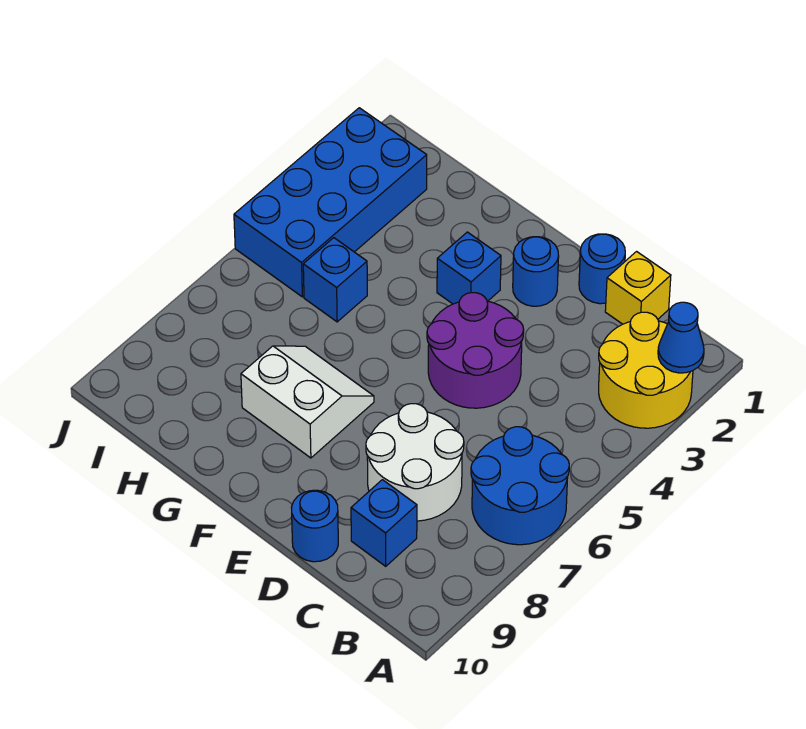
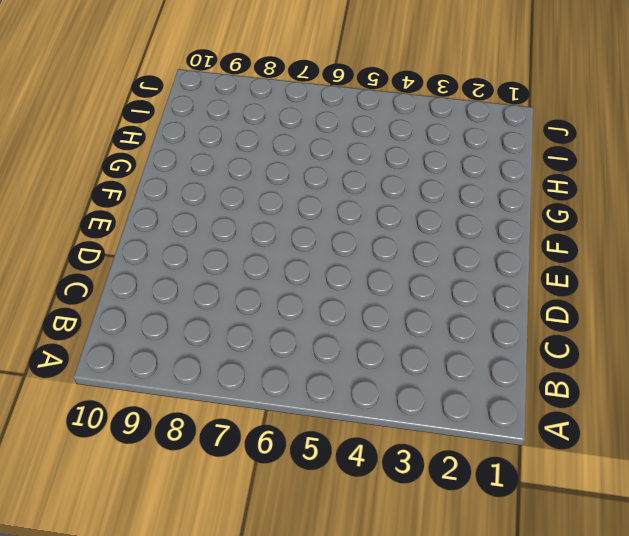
none -> yellow 2x2 round brick [599,312,693,428]
none -> blue 2x2 round brick [471,427,569,545]
none -> yellow 1x1 brick [605,252,671,324]

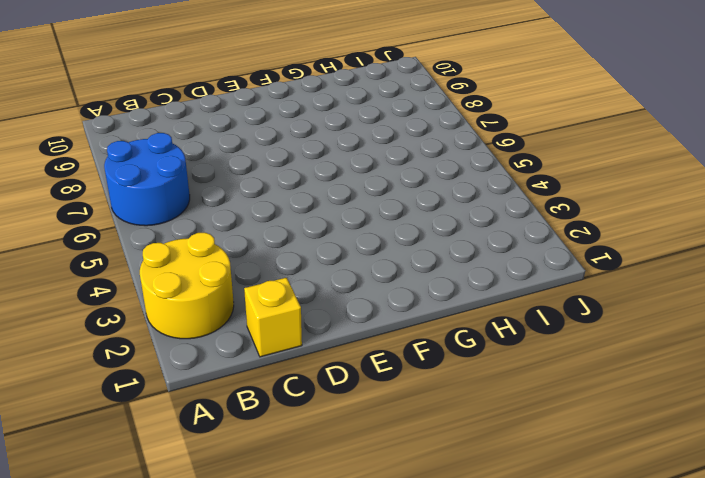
none -> white 2x2 round brick [366,404,464,521]
none -> blue 1x1 brick [351,480,417,566]
none -> blue 1x1 round brick [579,234,625,304]

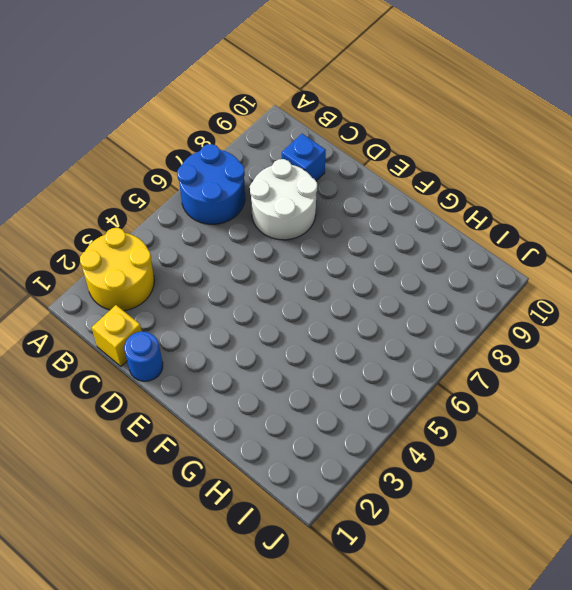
none -> purple 2x2 round brick [427,293,524,408]
none -> blue 1x1 round brick [291,490,338,562]
none -> blue 1x1 round brick [513,237,559,306]

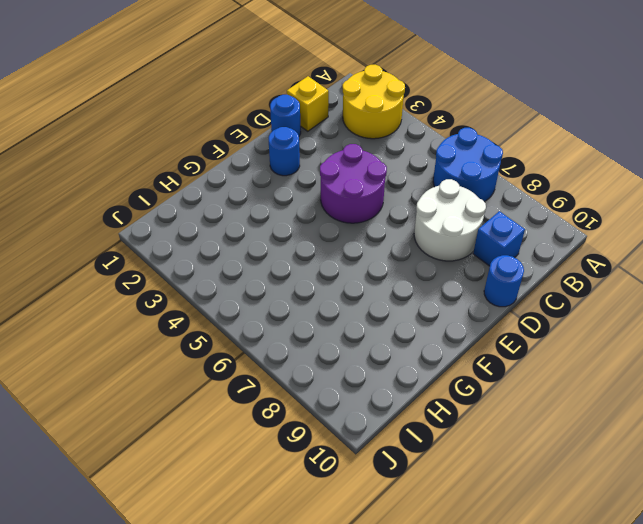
none -> blue 1x1 brick [437,232,501,304]
none -> white 2x2 slope [241,346,374,458]
none -> blue 1x1 brick [303,238,367,322]

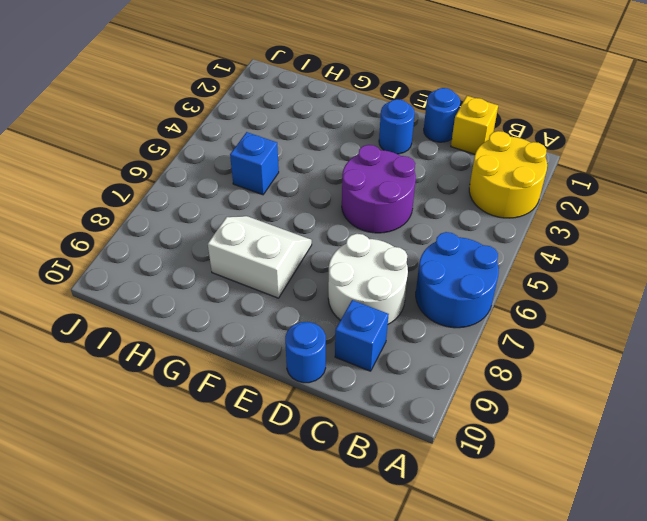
none -> blue 1x1 brick [437,232,501,304]
none -> blue 2x4 brick [234,108,427,297]
none -> blue 1x1 cone [658,302,704,373]

